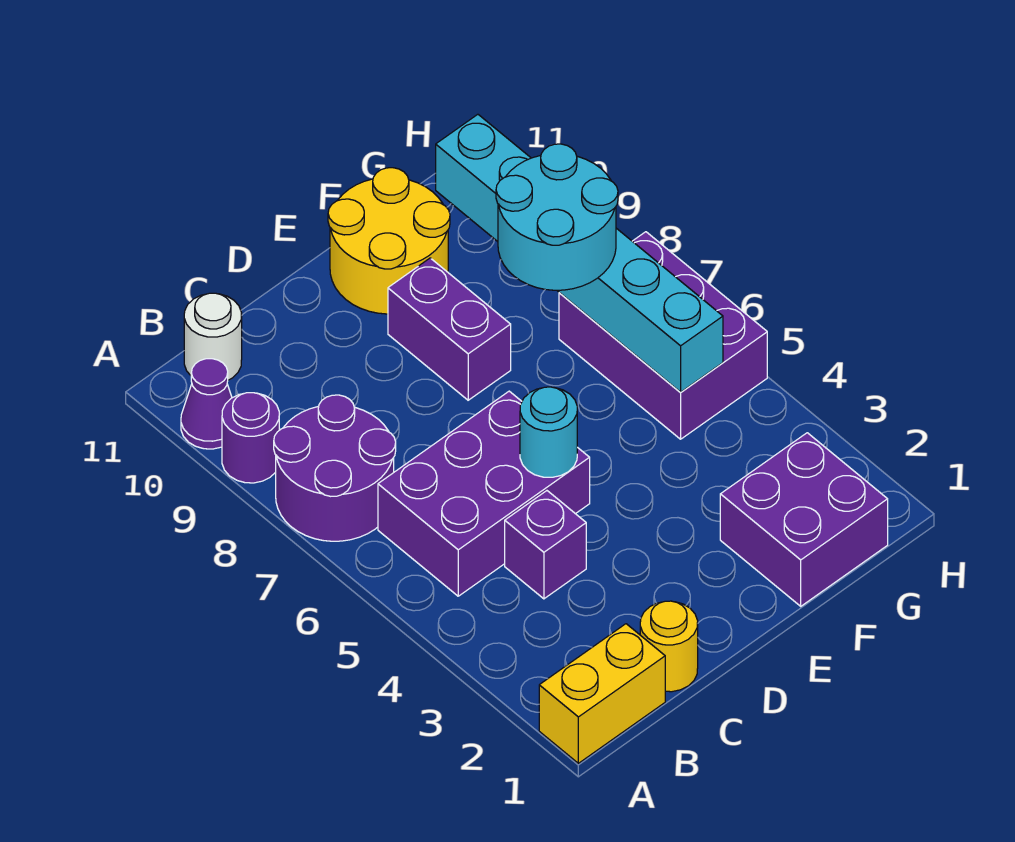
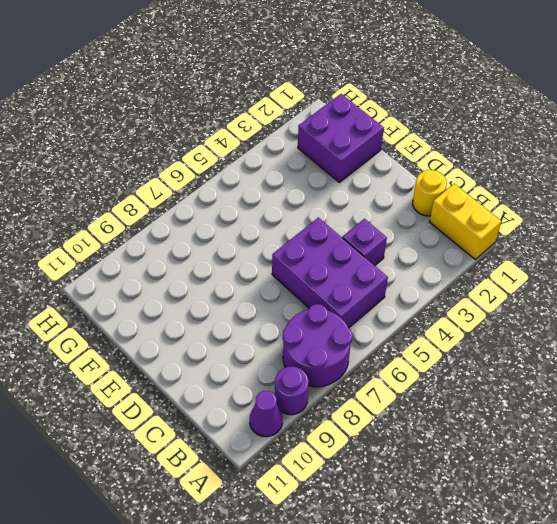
none -> white 1x1 round brick [184,293,242,380]
none -> purple 1x2 brick [388,258,511,400]
none -> yellow 2x2 round brick [328,168,450,314]

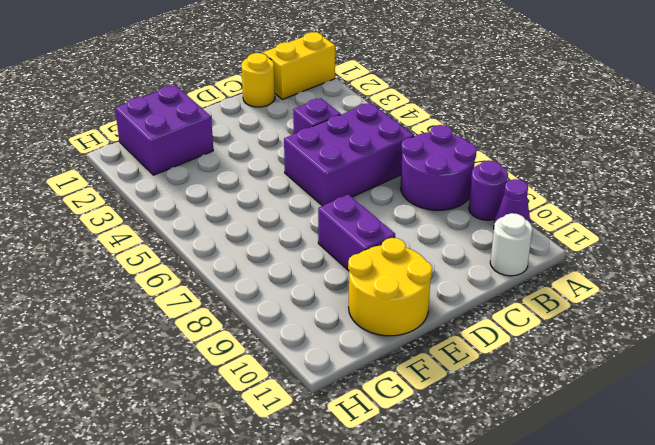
none -> purple 2x3 brick [559,232,767,439]
none -> cyan 1x1 round brick [520,387,577,477]
none -> cyan 1x6 brick [436,114,723,392]

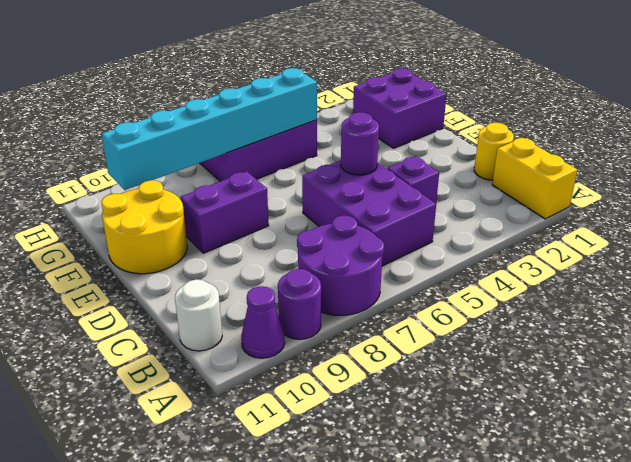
purple 1x1 round brick [341,112,379,175] -> cyan 1x1 round brick [520,387,577,477]
none -> cyan 2x2 round brick [496,144,618,290]

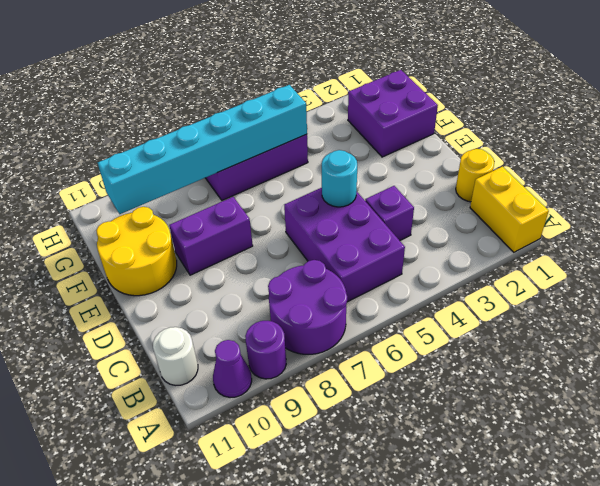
none -> cyan 2x2 round brick [496,144,618,290]

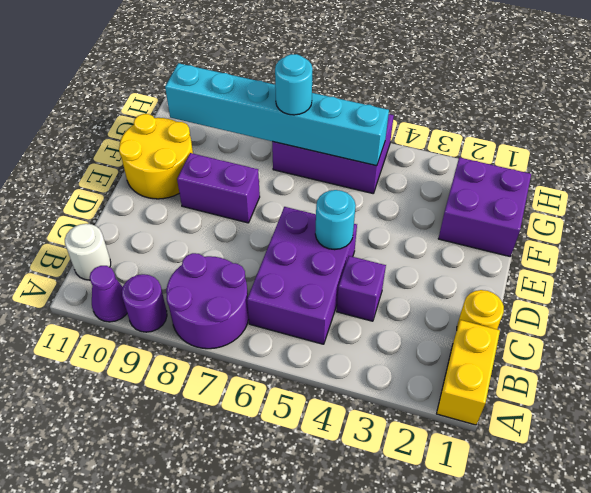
cyan 1x1 round brick [275,54,313,115] -> cyan 2x2 round brick [496,144,618,290]

